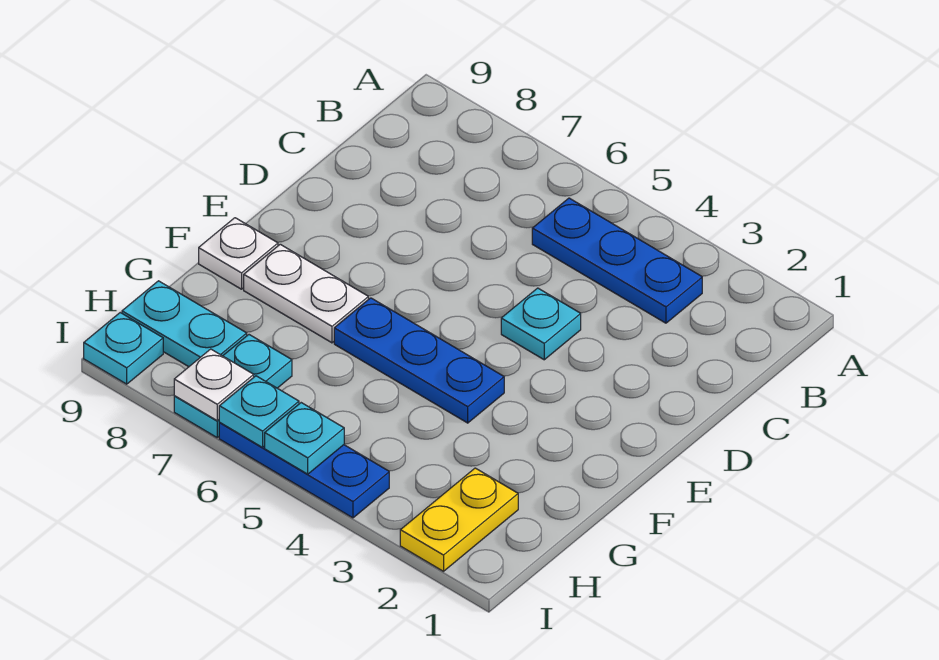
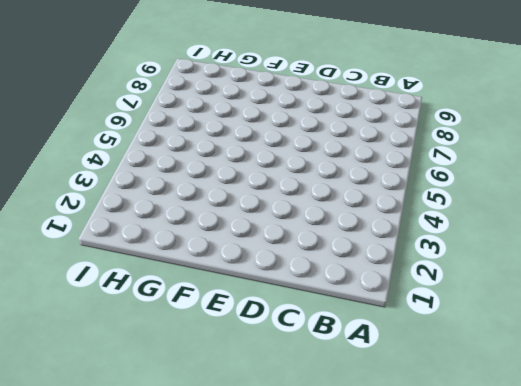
none -> blue 1x3 plate [532,198,702,323]
none -> cyan 1x1 plate [501,288,581,360]
none -> blue 1x3 plate [334,298,504,423]

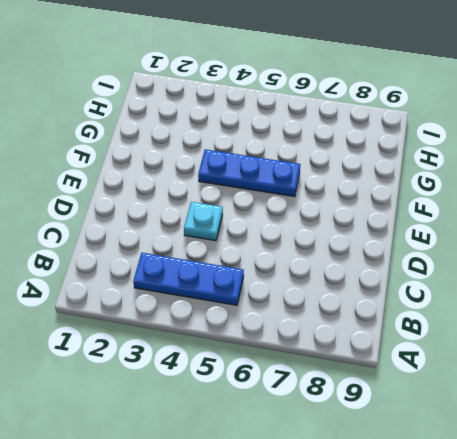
none -> white 1x2 plate [244,244,368,343]
none -> white 1x1 plate [199,218,278,289]
none -> yellow 1x2 plate [400,468,518,571]

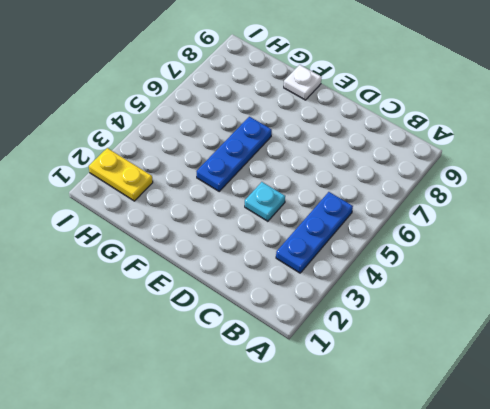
none -> white 1x2 plate [244,244,368,343]
none -> cyan 1x2 plate [174,335,292,437]
none -> cyan 1x2 plate [122,281,247,367]

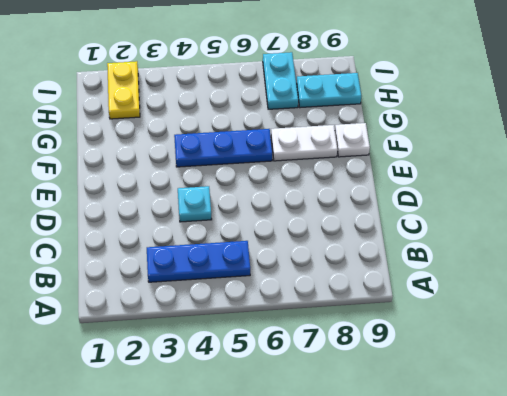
none -> blue 1x3 plate [219,423,389,518]
none -> cyan 1x1 plate [84,313,163,384]
none -> cyan 1x1 plate [265,403,344,474]

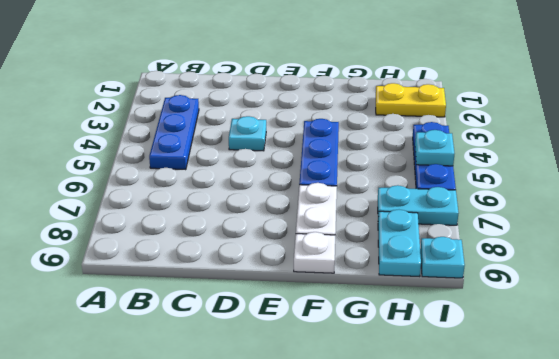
none -> cyan 1x1 plate [219,376,299,447]
none -> white 1x1 plate [174,349,254,421]

